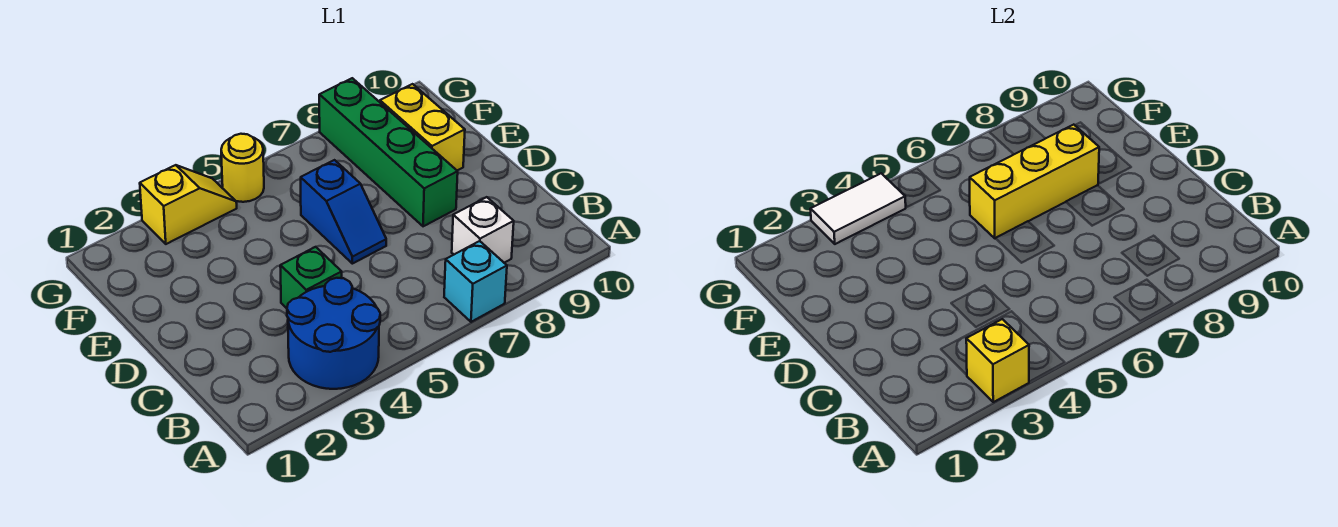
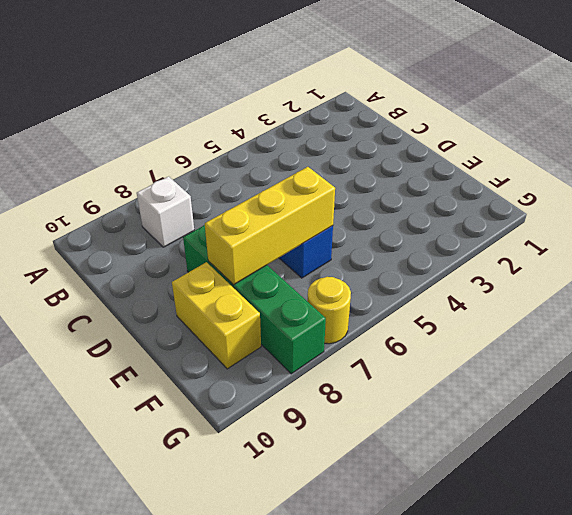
yellow 1x1 round brick [307,277,351,344] -> yellow 1x1 round brick moved to [221,134,264,202]
none -> blue 2x2 round brick [287,278,380,389]
none -> cyan 1x1 brick [444,241,507,322]
none -> green 1x1 brick [280,247,342,308]

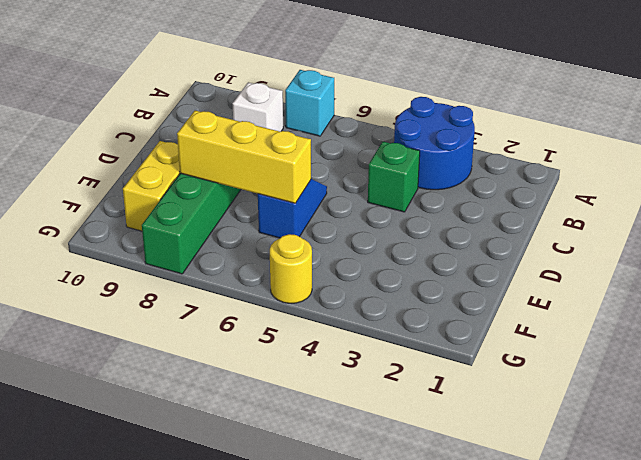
none -> yellow 1x2 slope [140,165,237,244]
none -> yellow 1x1 brick [966,319,1029,402]
none -> white 1x2 tile [810,173,906,244]

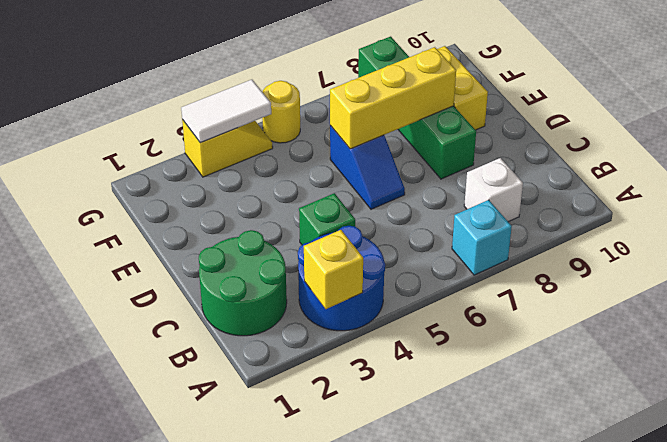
green 2x2 round brick [199,230,287,336] -> none

